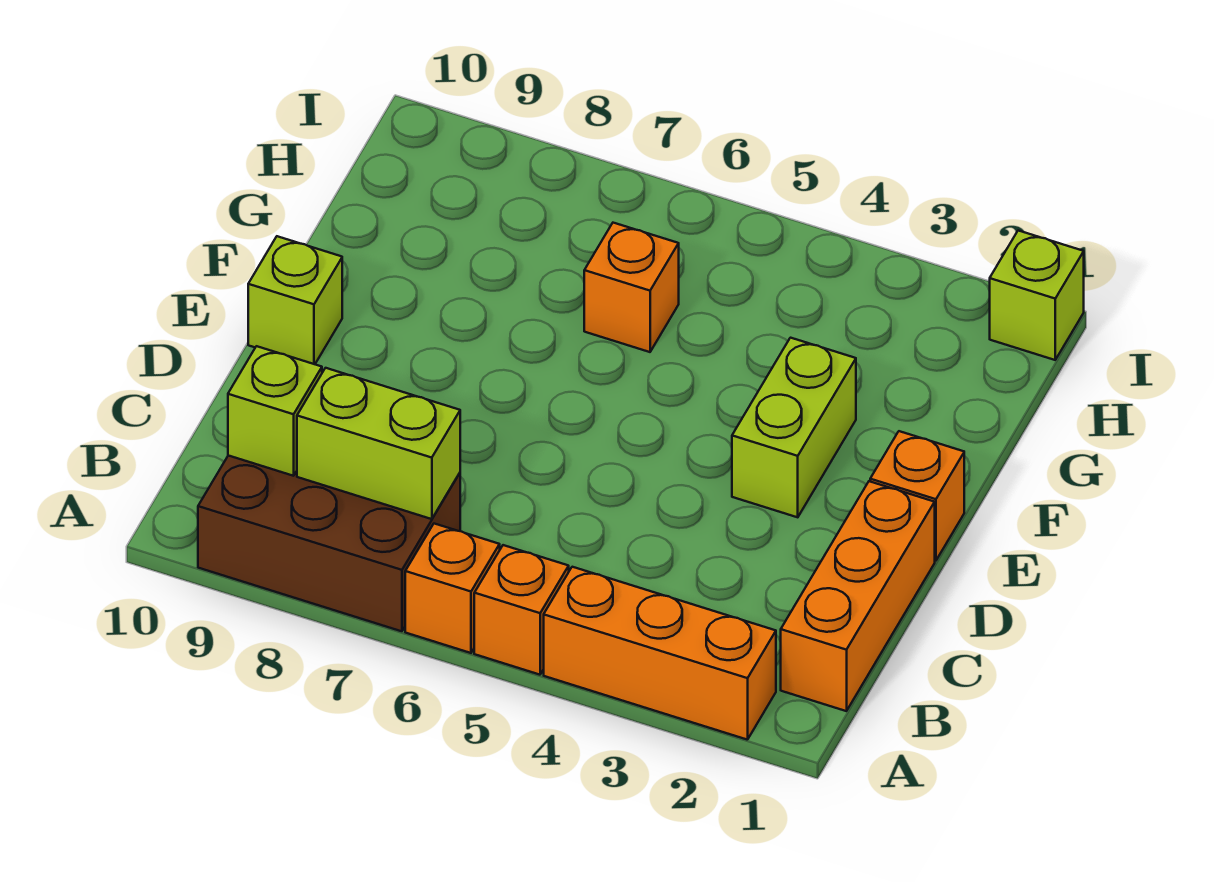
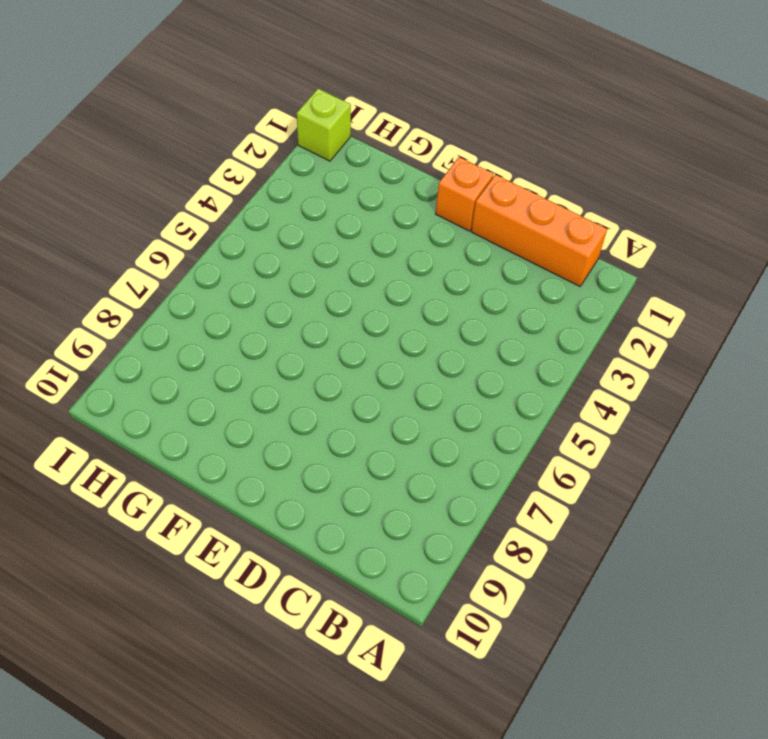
none -> orange 1x3 brick [544,567,776,740]
none -> orange 1x1 brick [474,545,569,675]
none -> orange 1x1 brick [405,524,500,653]

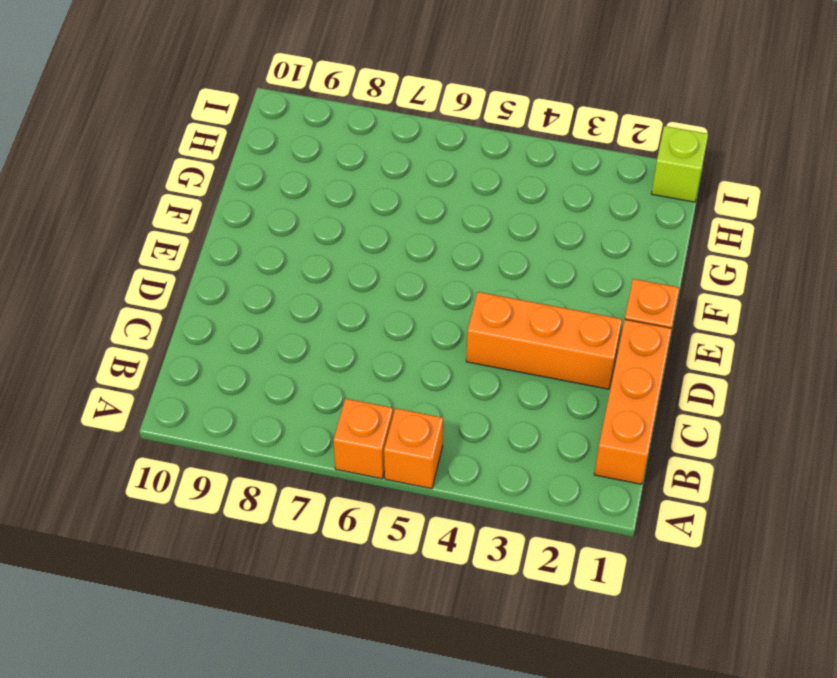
orange 1x3 brick [466,292,622,389] -> orange 1x3 brick moved to [544,567,776,740]
none -> brown 2x3 brick [198,456,460,631]
none -> lime 1x2 brick [732,338,856,517]
none -> lime 1x1 brick [248,236,342,364]

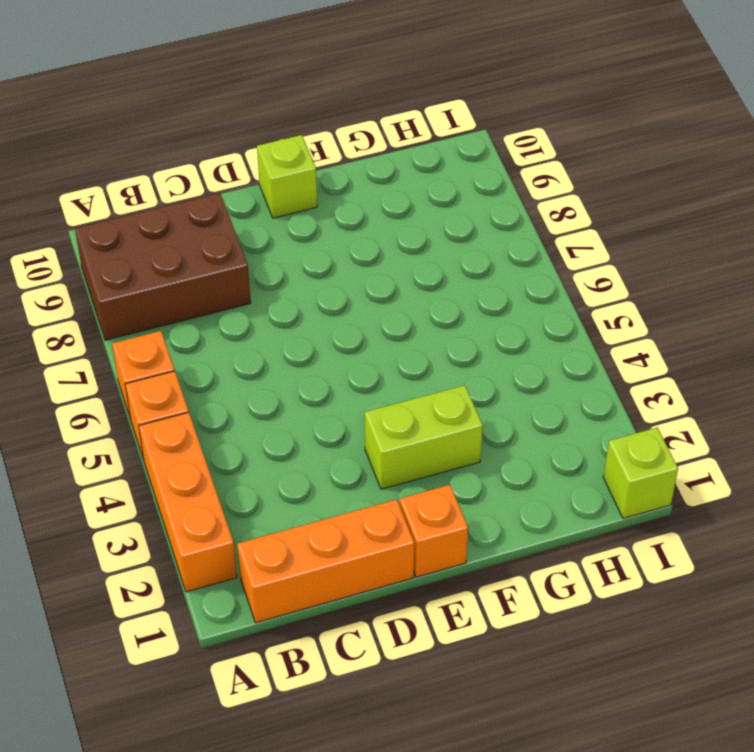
brown 2x3 brick [75,193,251,340] -> brown 2x3 brick turned to [198,456,460,631]
none -> orange 1x1 brick [584,223,679,352]
none -> lime 1x2 brick [297,368,460,519]
none -> lime 1x1 brick [228,346,322,476]

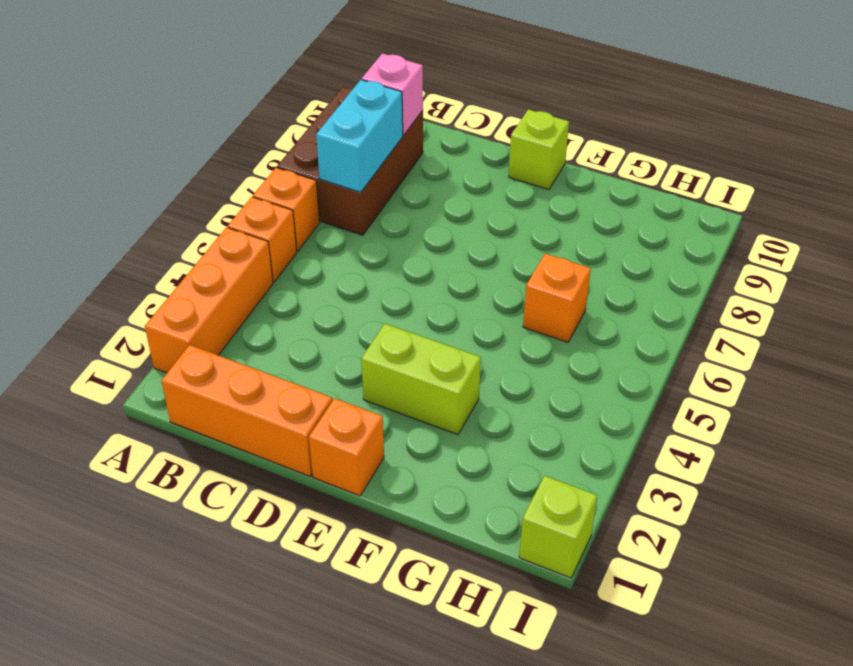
cyan 1x2 brick [316,80,403,192] -> lime 1x2 brick [297,368,460,519]
pink 1x1 brick [362,54,423,135] -> lime 1x1 brick [228,346,322,476]

